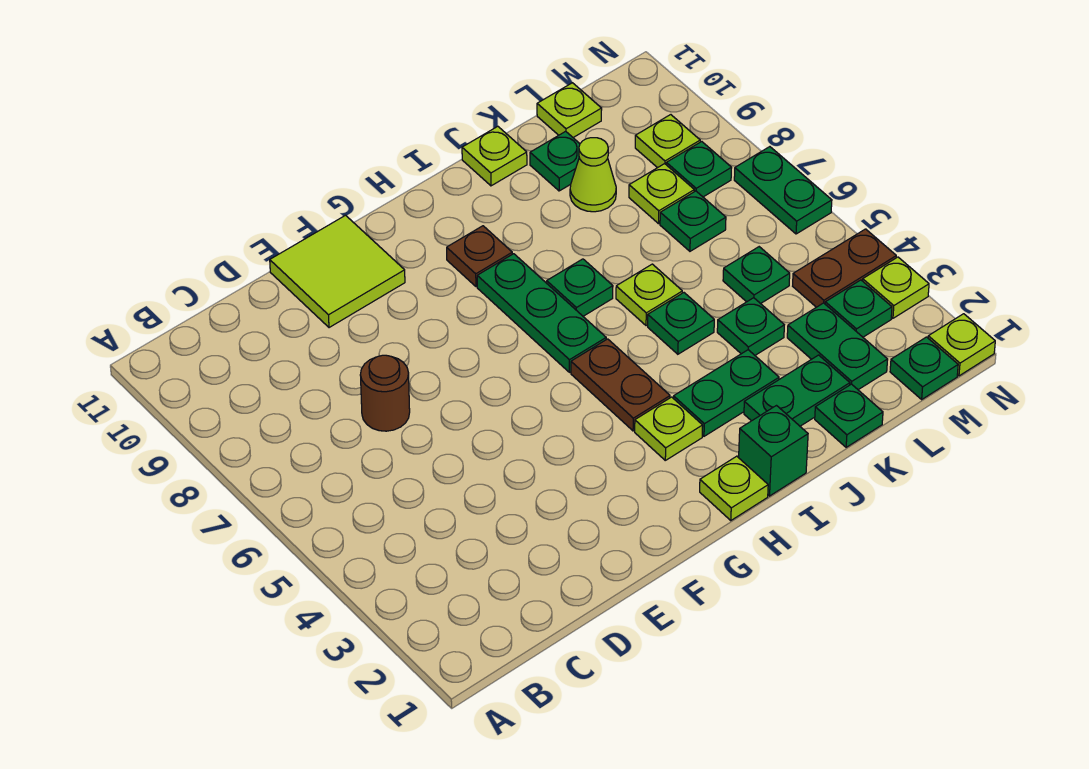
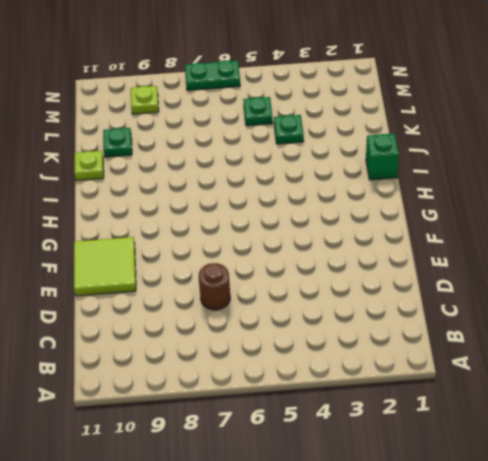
none -> lime 1x1 plate [700,456,768,521]
none -> lime 1x1 plate [635,397,703,460]
none -> brown 1x2 plate [571,339,670,431]
none -> green 1x3 plate [477,254,606,372]

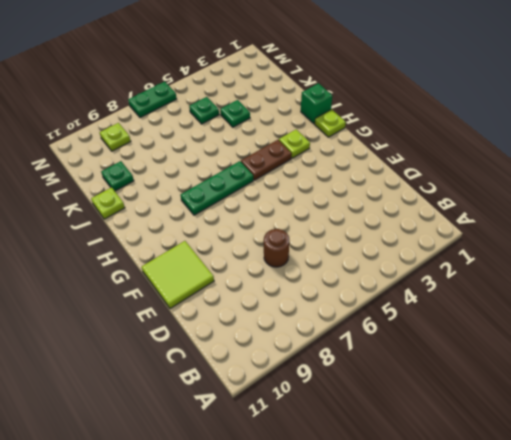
none -> brown 1x1 plate [447,226,512,287]
none -> green 1x2 plate [673,350,779,436]
none -> green 1x1 plate [547,259,613,316]
none -> green 1x2 plate [744,355,850,426]

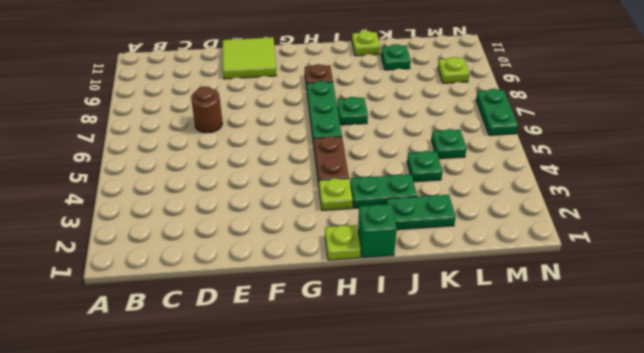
none -> green 1x1 plate [648,293,714,354]
none -> lime 1x1 plate [616,264,682,326]
none -> green 1x1 plate [815,384,883,447]
none -> lime 1x1 cone [570,138,616,212]

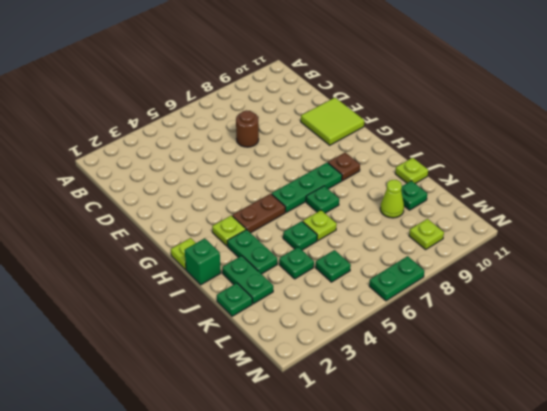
none -> green 1x2 plate [787,303,888,390]
none -> green 1x1 plate [660,191,726,251]
none -> lime 1x1 plate [629,164,694,224]
none -> lime 1x1 plate [537,83,602,137]

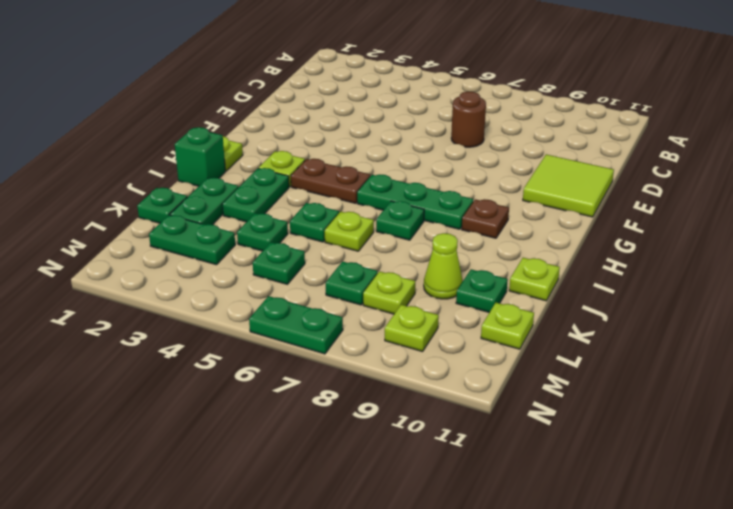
none -> green 1x1 plate [890,337,958,399]
none -> green 1x1 plate [825,280,892,337]
none -> brown 1x2 plate [793,229,896,307]
none -> green 1x1 plate [666,142,732,197]

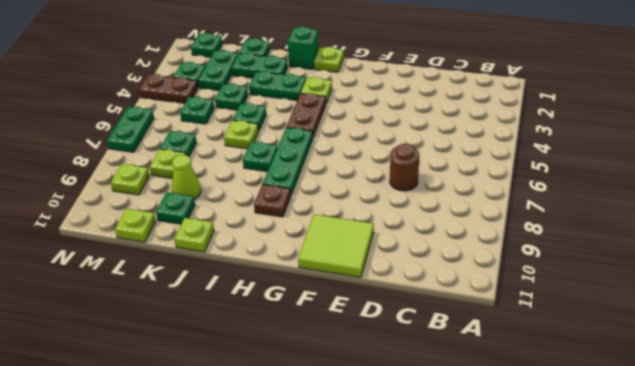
none -> green 1x1 plate [666,142,732,197]
none -> lime 1x1 plate [928,314,995,376]
none -> lime 1x1 plate [863,257,929,318]

